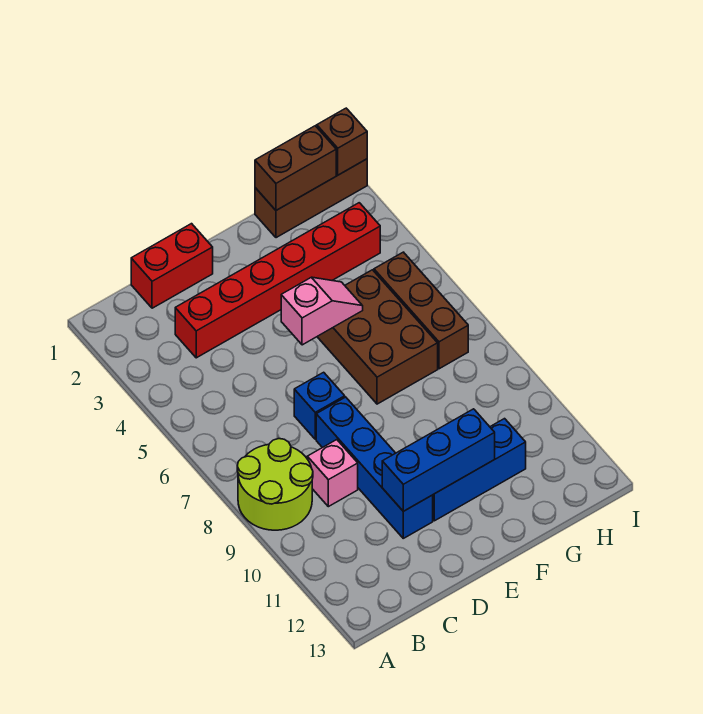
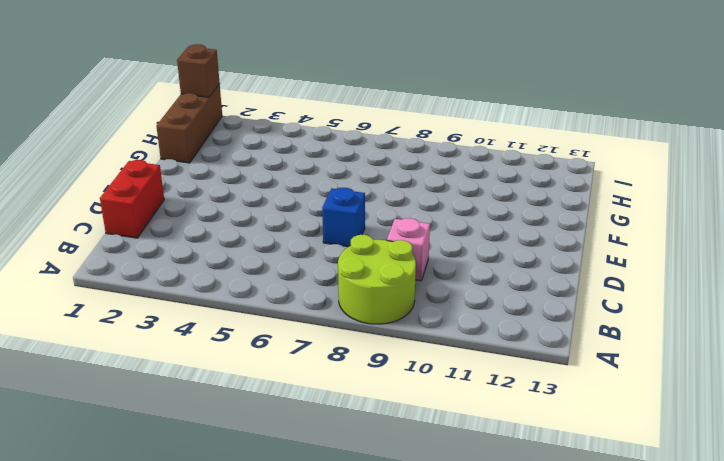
none -> red 1x6 brick [175,203,380,358]
none -> blue 1x4 brick [316,397,433,538]
none -> blue 1x3 brick [433,419,526,521]

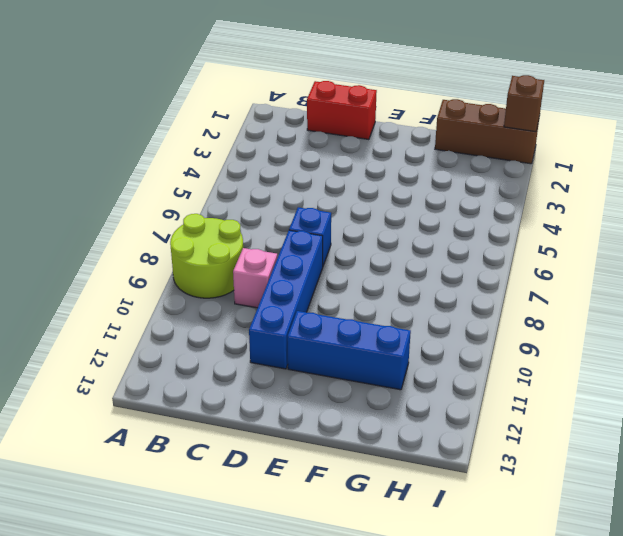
none -> red 1x6 brick [175,203,380,358]
none -> brown 2x3 brick [317,270,438,404]
none -> brown 1x3 brick [374,252,468,369]

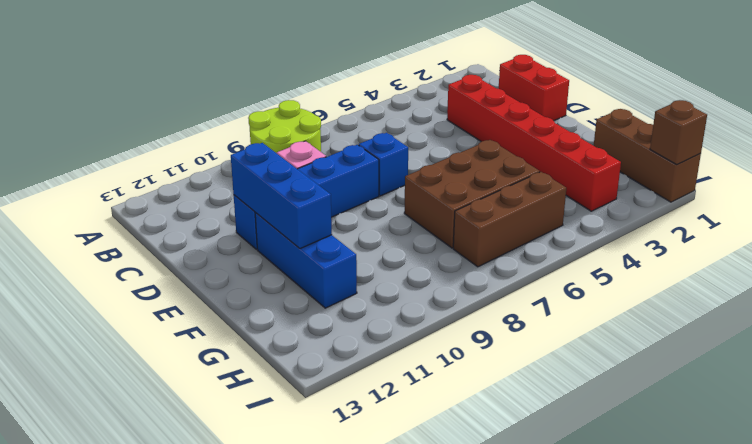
none -> pink 1x2 slope [281,277,363,345]
none -> brown 1x2 brick [255,126,336,210]

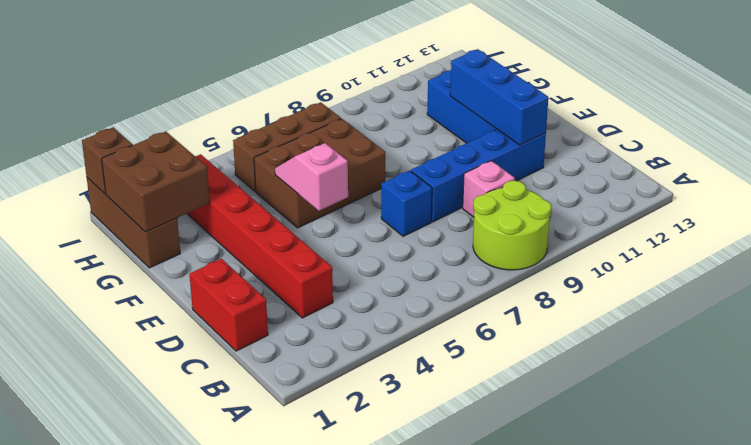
brown 2x2 brick [102,131,210,232] -> brown 1x2 brick [255,126,336,210]

